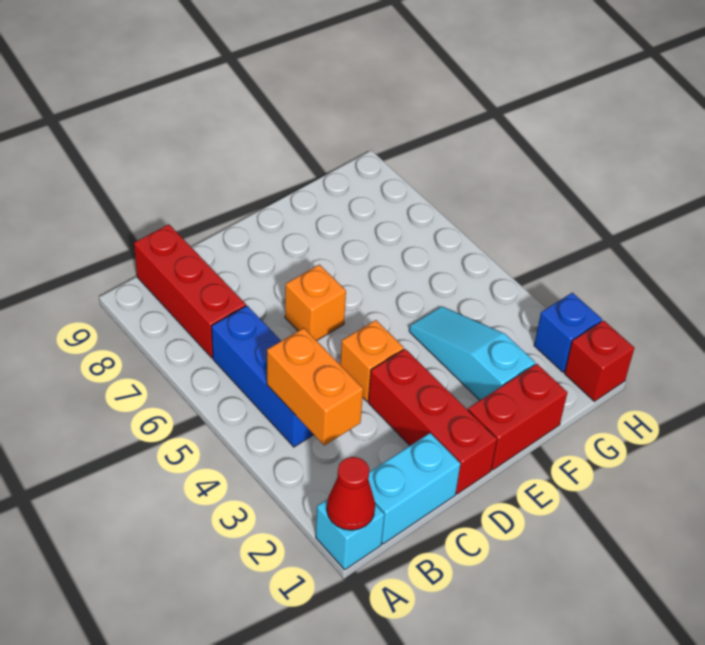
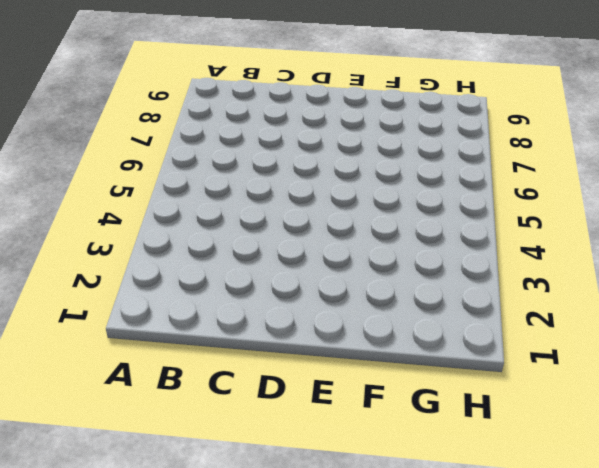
none -> cyan 1x1 brick [316,499,384,570]
none -> cyan 1x2 brick [368,433,460,544]
none -> blue 1x3 brick [212,306,314,447]

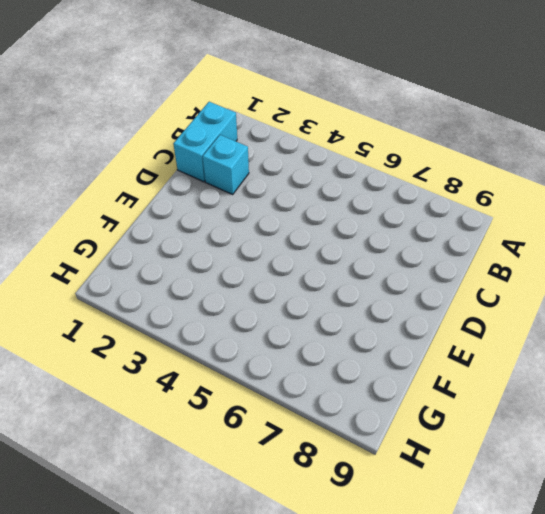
cyan 1x1 brick [203,135,249,194] -> cyan 1x1 brick moved to [316,499,384,570]
none -> blue 1x3 brick [212,306,314,447]
none -> red 1x3 brick [134,224,246,358]
none -> red 1x3 brick [368,349,497,494]

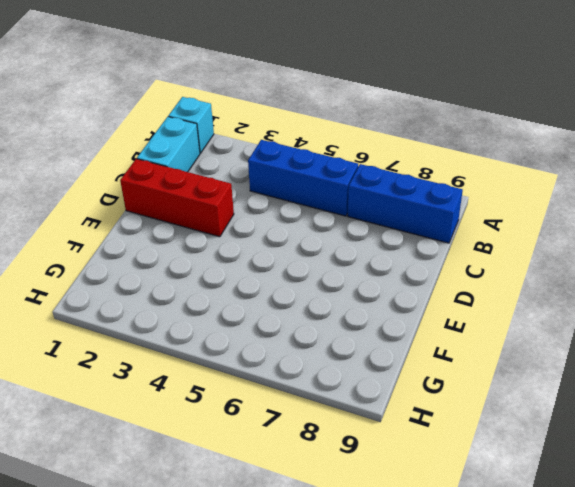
blue 1x3 brick [348,164,463,243] -> red 1x3 brick [134,224,246,358]
none -> orange 1x1 brick [340,320,404,401]
none -> orange 1x1 brick [285,265,346,341]
none -> red 1x2 brick [468,364,567,470]

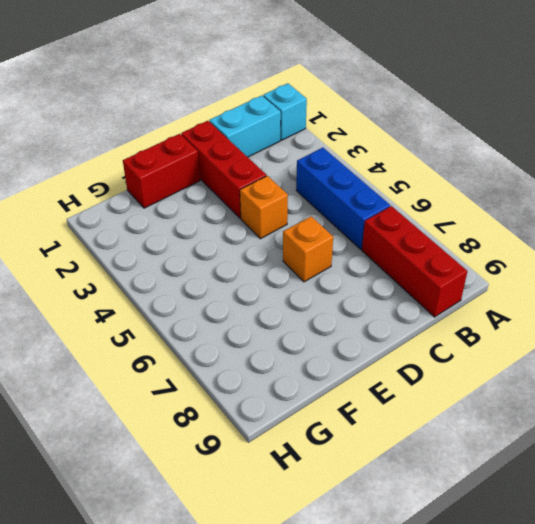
none -> cyan 1x3 slope [409,306,535,400]
none -> red 1x1 brick [565,321,634,401]
none -> blue 1x1 brick [534,293,602,372]

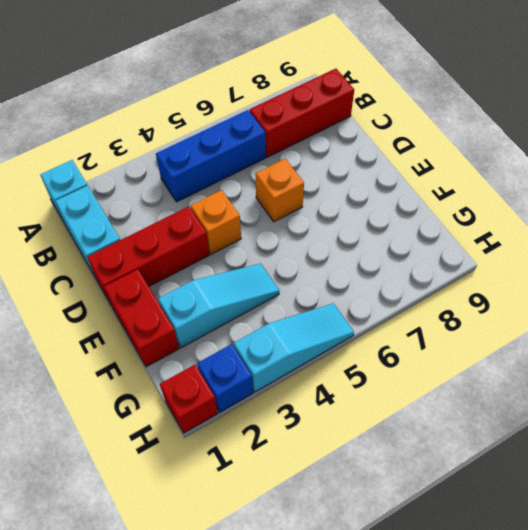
cyan 1x3 slope [234,303,354,392] -> none
none -> red 1x1 cone [327,457,375,530]
none -> orange 1x2 brick [267,328,363,445]

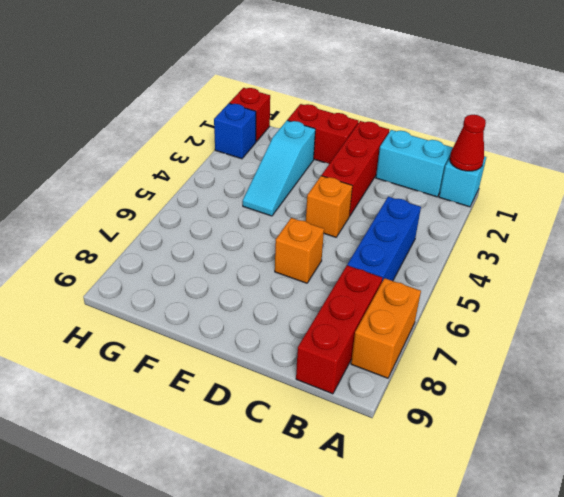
orange 1x2 brick [351,278,421,378] -> orange 1x2 brick moved to [267,328,363,445]

